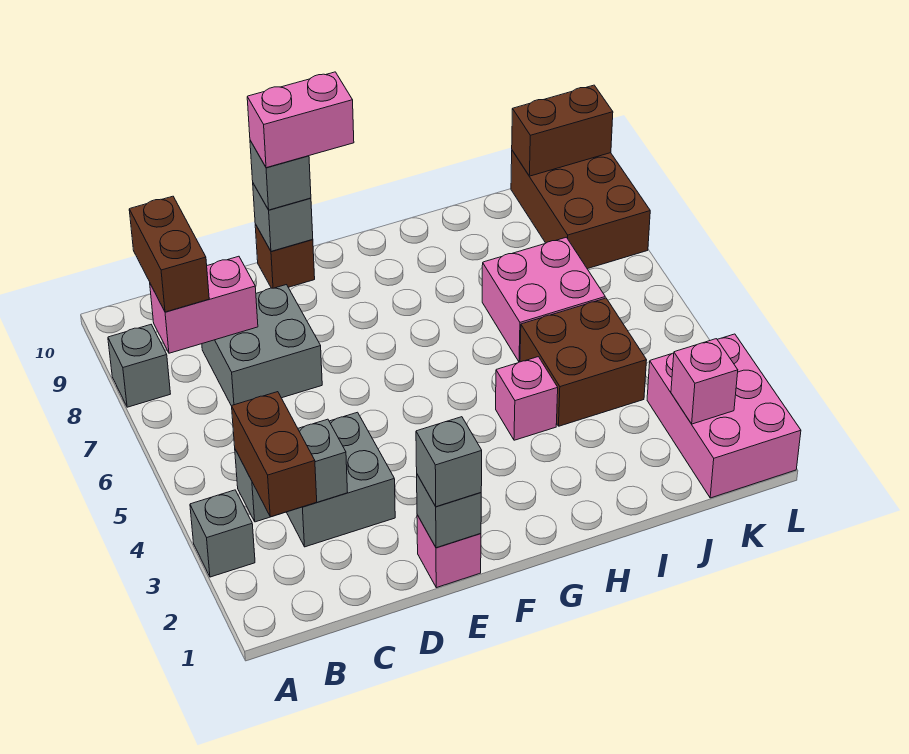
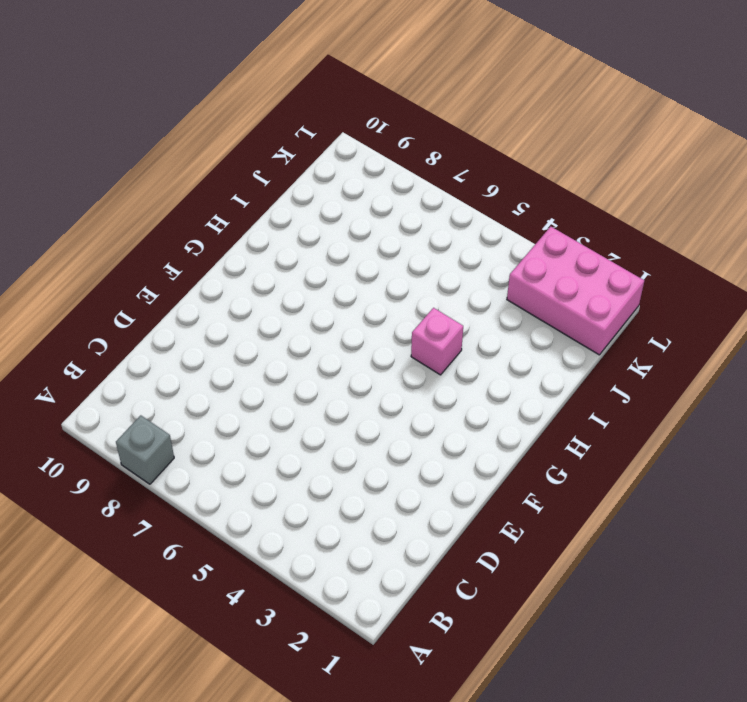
none -> grey 1x1 brick [190,490,255,577]
none -> grey 2x2 brick [287,412,395,547]
none -> grey 2x2 brick [202,285,322,406]

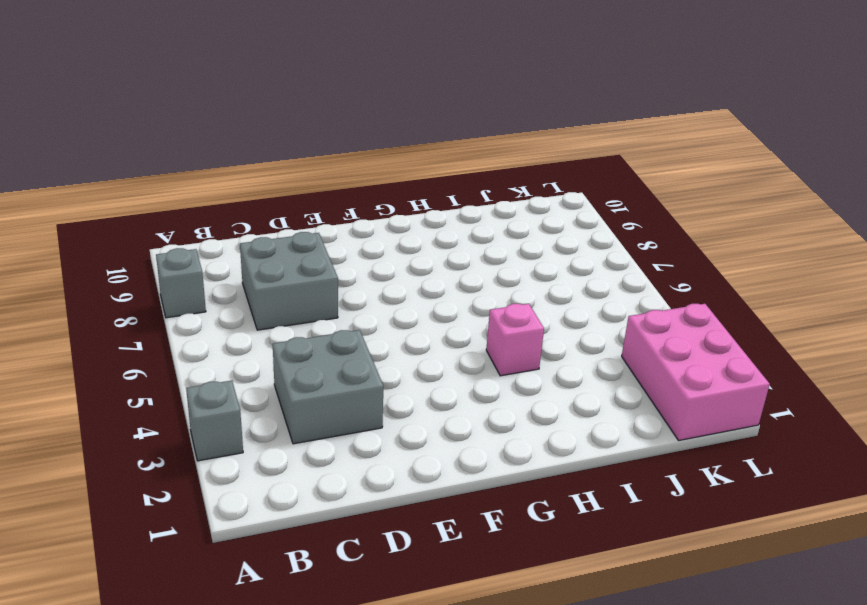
none -> pink 1x1 brick [417,515,481,588]
none -> brown 1x1 brick [255,224,315,288]
none -> brown 2x2 brick [520,298,647,426]

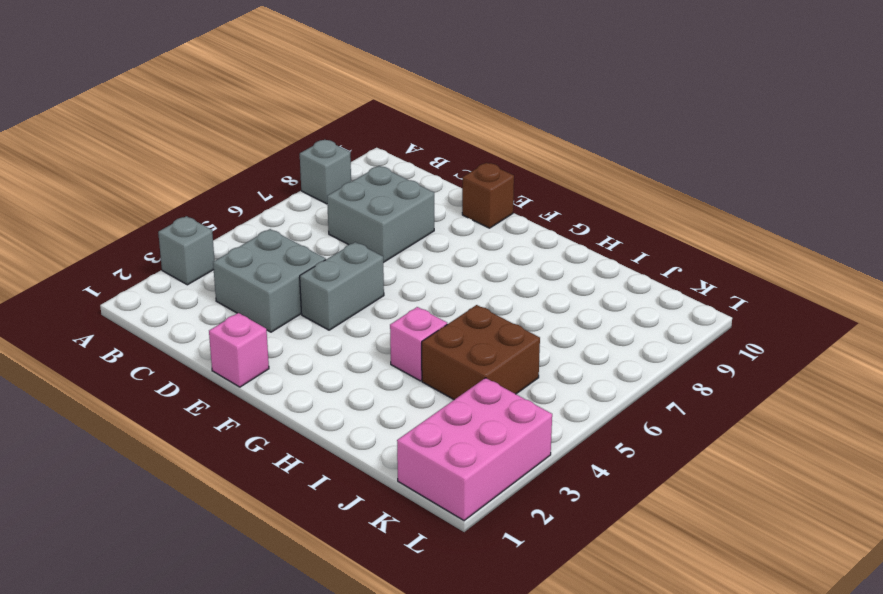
grey 1x2 brick [300,242,384,330] -> grey 1x2 brick turned to [235,419,348,522]
none -> pink 2x2 brick [482,237,605,362]
none -> brown 2x3 brick [511,151,650,269]
none -> pink 1x2 brick [150,256,258,353]

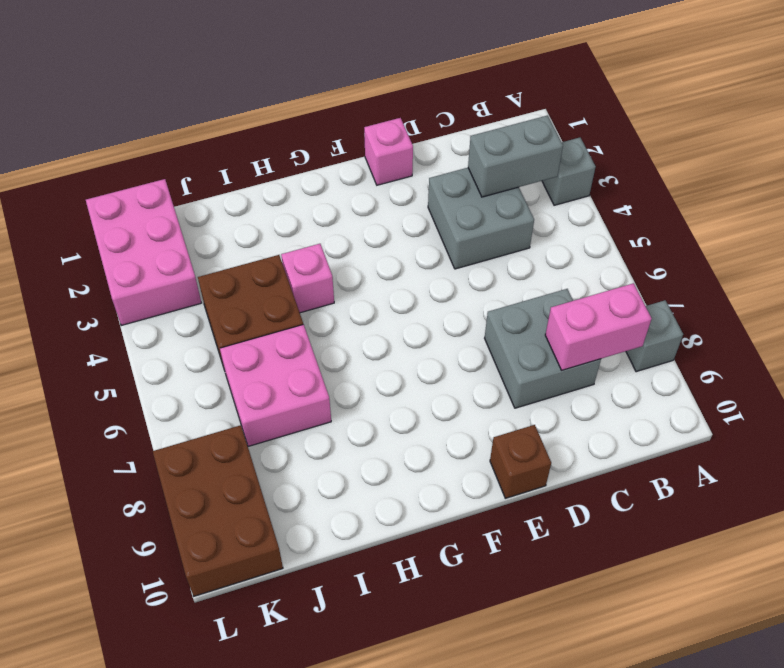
none -> grey 1x1 brick [417,475,481,548]
none -> grey 1x1 brick [253,184,313,252]
none -> pink 1x1 brick [671,339,738,424]

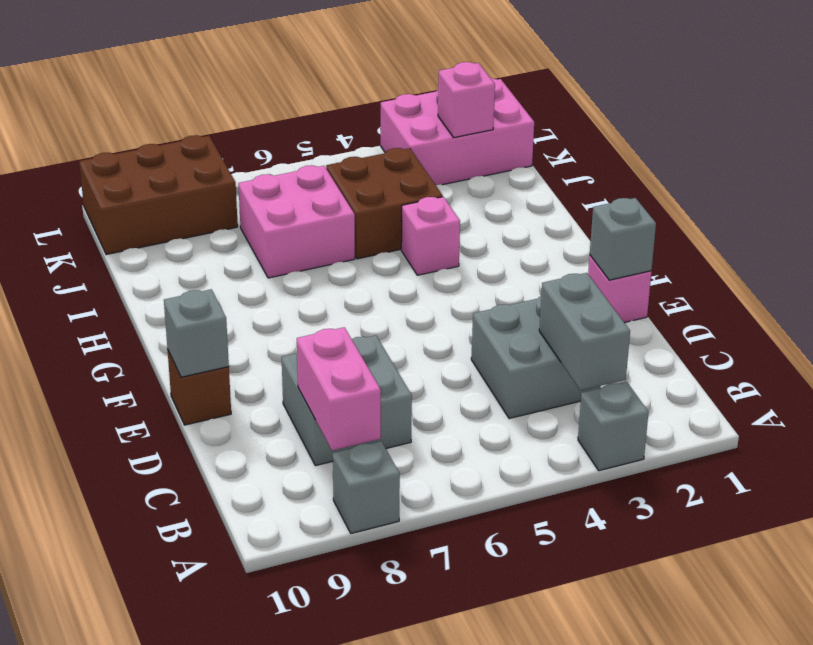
none -> brown 1x2 brick [512,85,613,176]
none -> brown 1x2 brick [232,392,317,517]
none -> brown 1x2 brick [129,196,209,312]

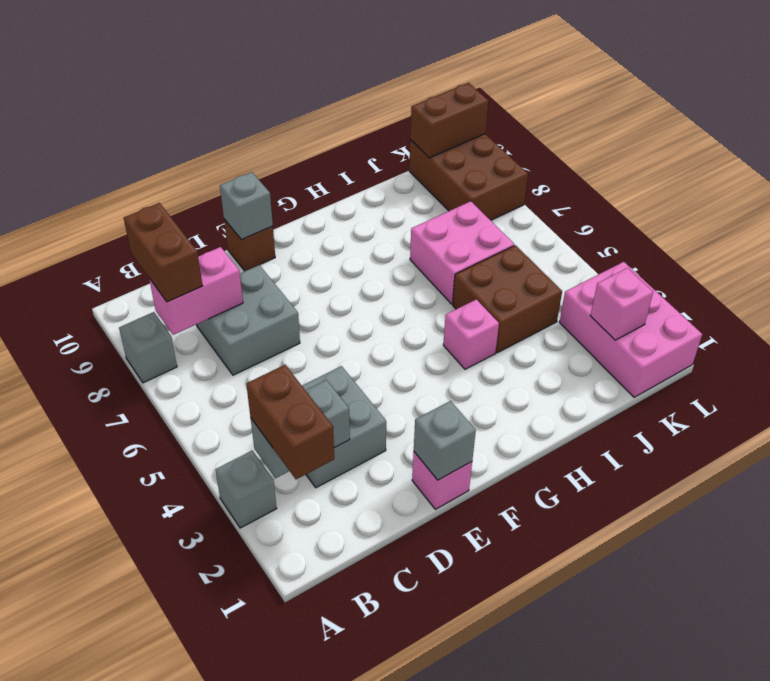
none -> grey 1x1 brick [416,417,482,507]
none -> grey 1x1 brick [250,141,311,210]
none -> pink 1x2 brick [247,72,354,168]

